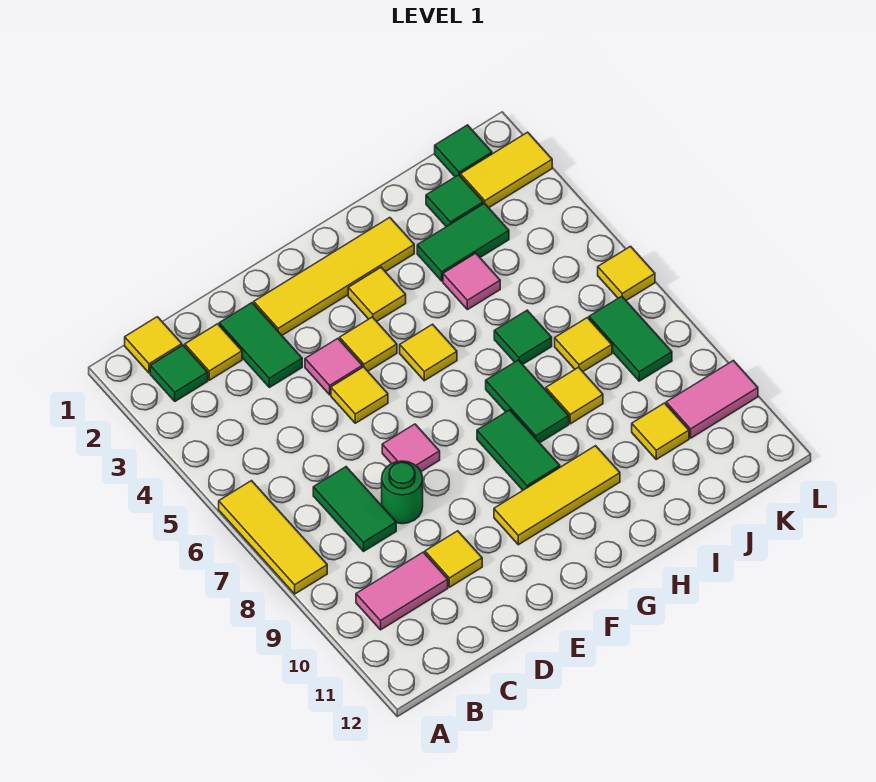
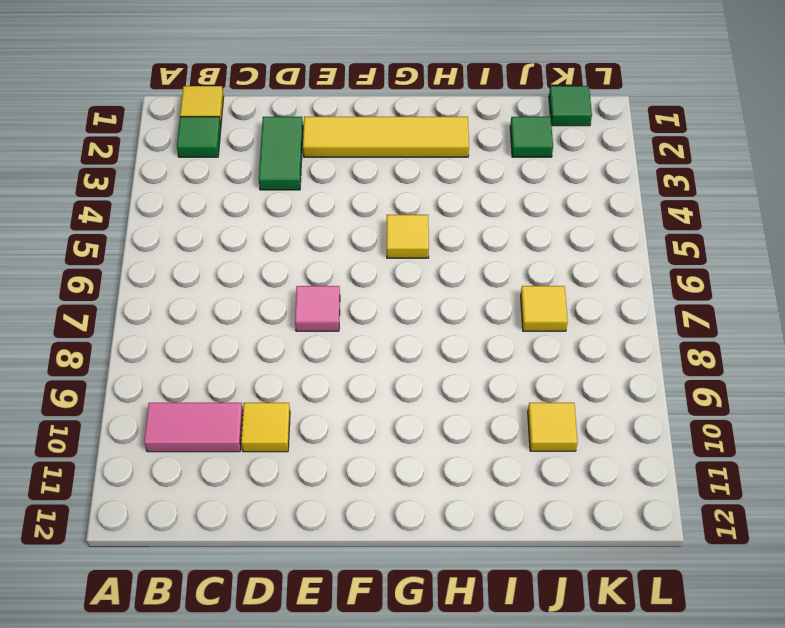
none -> yellow 1x3 tile [219,481,327,594]
none -> yellow 1x1 tile [185,324,242,380]
none -> green 1x2 tile [313,467,396,551]
none -> green 1x1 round brick [382,461,423,524]

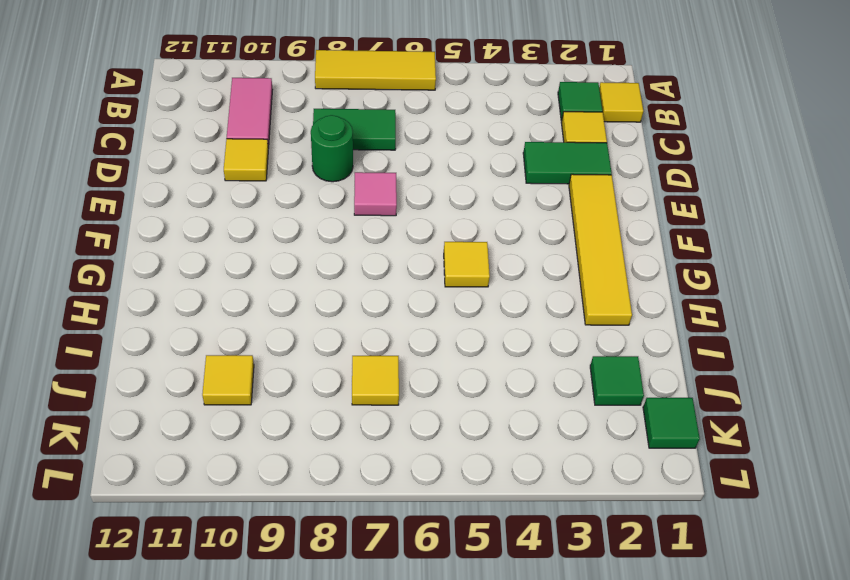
none -> pink 1x1 tile [305,339,362,395]
none -> yellow 1x1 tile [331,367,388,423]
none -> yellow 1x1 tile [340,317,397,371]
none -> yellow 1x3 tile [494,446,620,545]

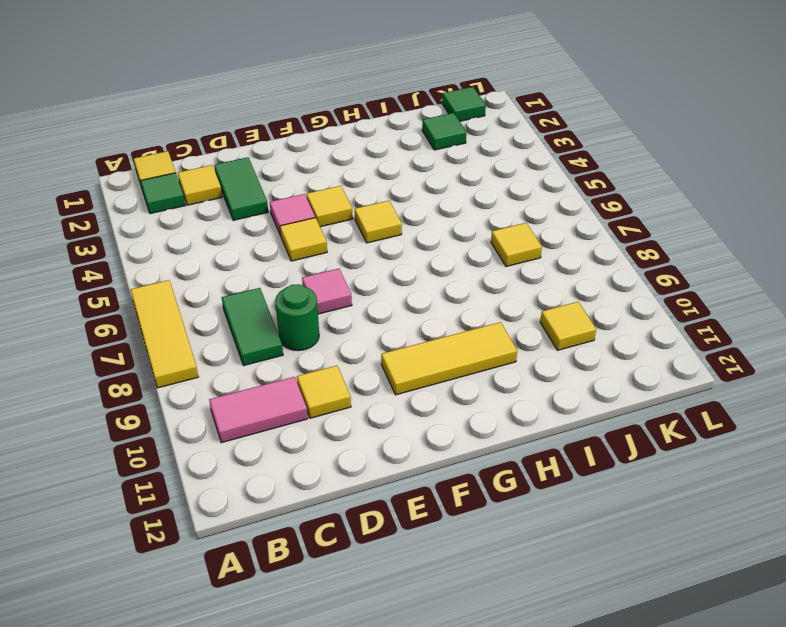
none -> yellow 1x4 tile [254,218,414,335]
none -> yellow 1x1 tile [348,267,406,321]
none -> green 1x2 tile [477,410,560,490]
none -> green 1x2 tile [486,360,569,443]

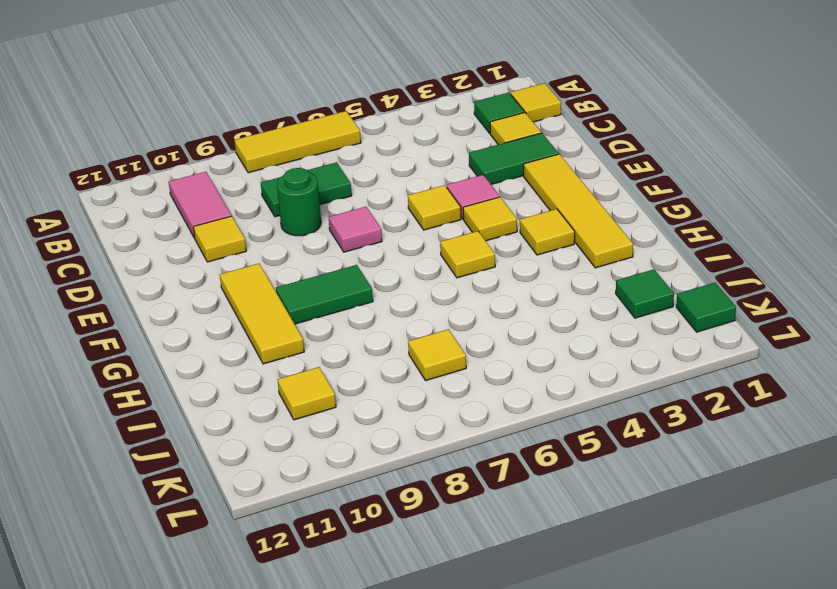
none -> green 1x2 tile [486,360,569,443]
none -> green 1x2 tile [417,203,509,281]
none -> pink 1x1 tile [443,253,500,310]
none -> green 1x1 tile [494,310,552,364]

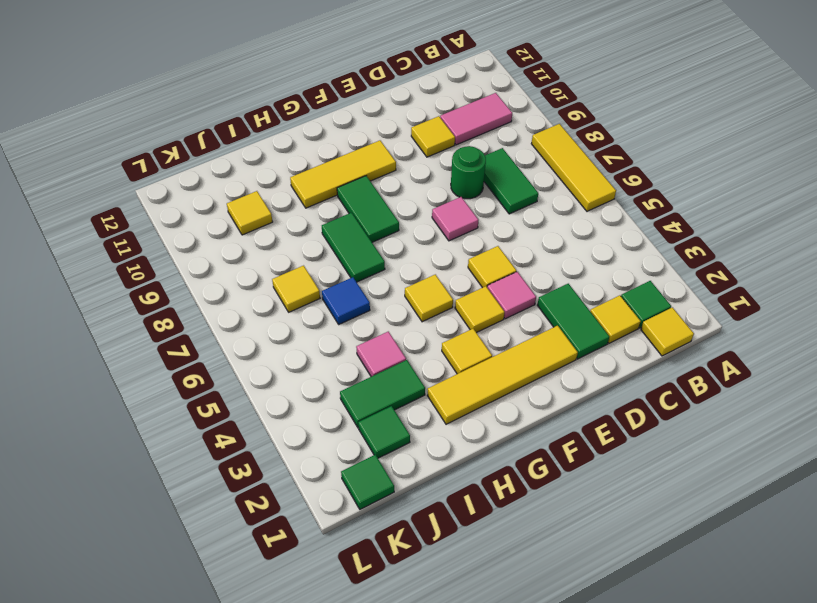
blue 1x1 tile [322,277,370,324] -> green 1x1 tile [494,310,552,364]
none -> yellow 1x1 tile [546,367,603,424]
none -> yellow 1x2 tile [460,132,552,208]
none -> green 1x2 tile [589,296,672,381]
none -> pink 1x2 tile [666,361,758,438]

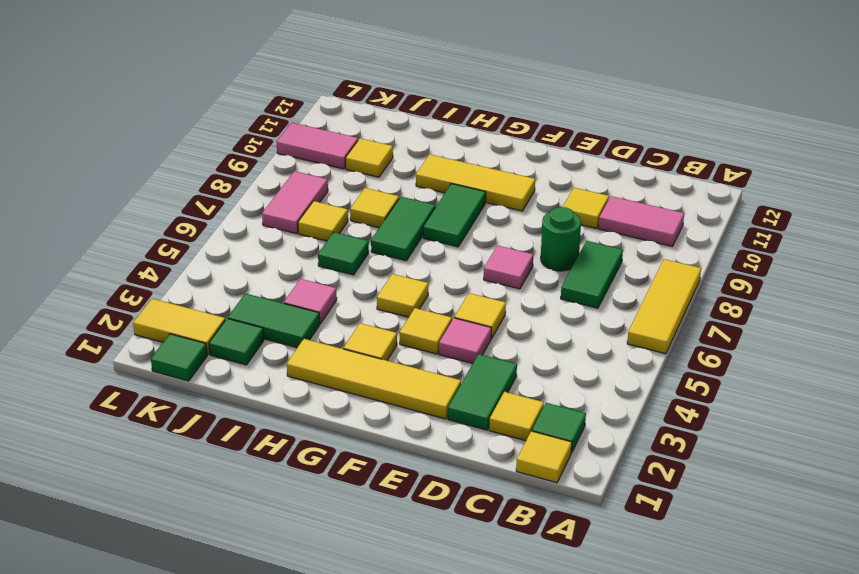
pink 1x2 tile [262,171,328,234] -> green 1x2 tile [589,296,672,381]
none -> yellow 1x1 tile [598,246,655,300]

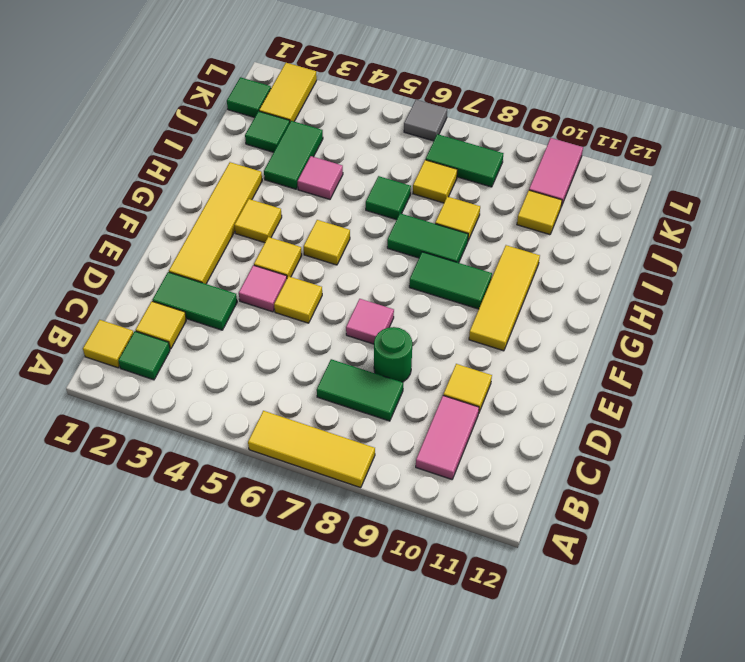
grey 1x1 tile [404,100,447,141] -> yellow 1x1 tile [598,246,655,300]

